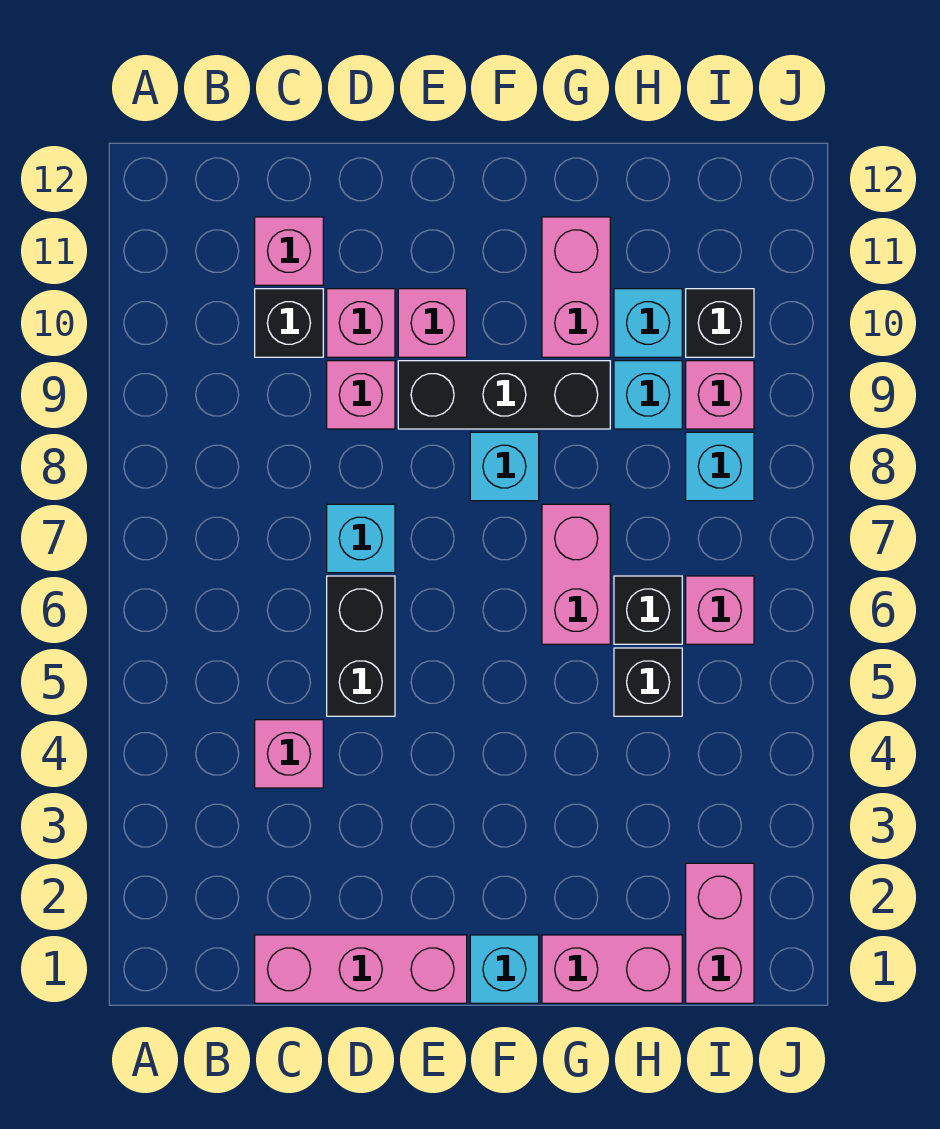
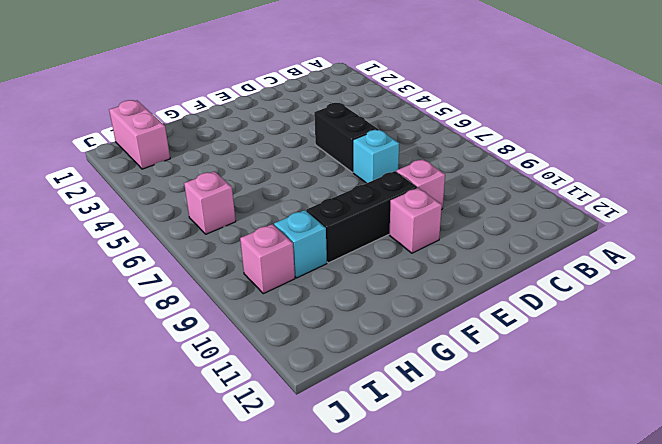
none -> pink 1x3 brick [255,935,467,1003]
none -> pink 1x1 brick [255,720,323,788]
none -> black 1x1 brick [255,289,323,357]

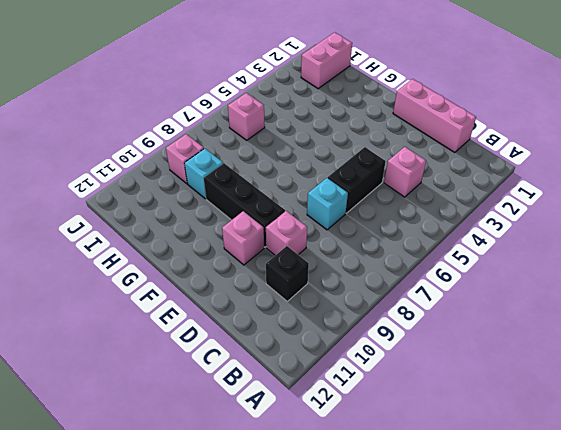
none -> pink 1x1 brick [255,217,323,285]
none -> pink 1x1 brick [327,289,395,357]
none -> cyan 1x1 brick [470,935,539,1003]

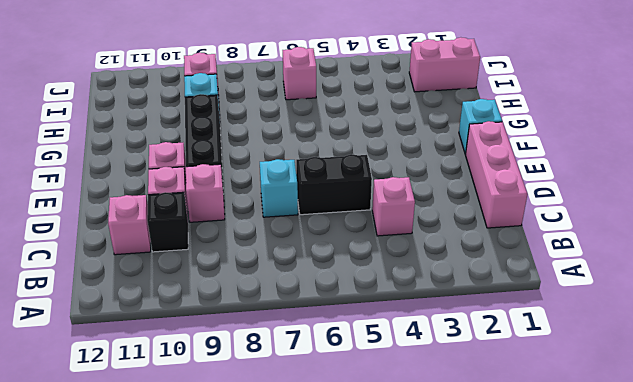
none -> cyan 1x1 brick [470,432,539,501]
none -> pink 1x2 brick [542,935,682,1003]
none -> pink 1x2 brick [542,504,610,644]

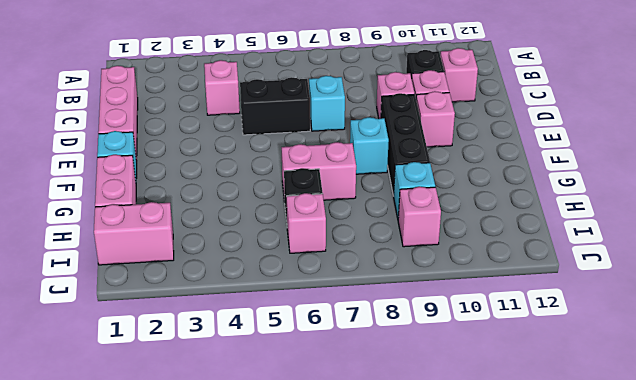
none -> pink 1x2 brick [542,217,610,357]
none -> black 1x1 brick [614,648,682,716]
none -> cyan 1x1 brick [614,289,682,357]

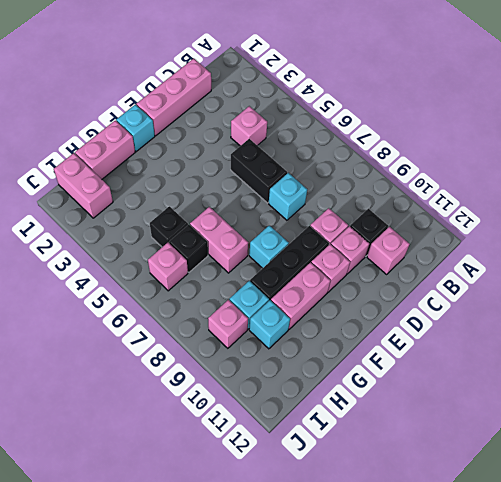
pink 1x2 brick [271,263,331,329] -> pink 1x2 brick turned to [542,217,610,357]
none -> cyan 1x1 brick [686,432,754,501]
none -> black 1x1 brick [686,289,754,357]

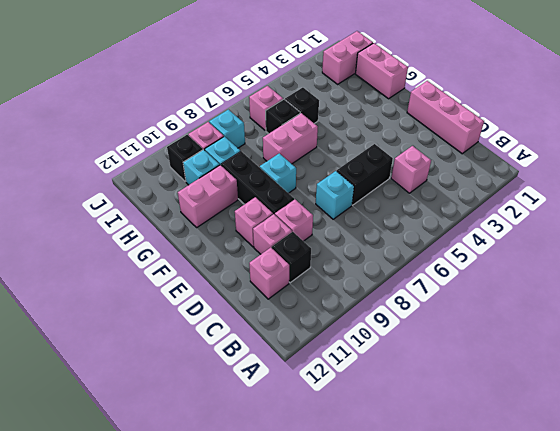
none -> cyan 1x1 brick [470,935,539,1003]

